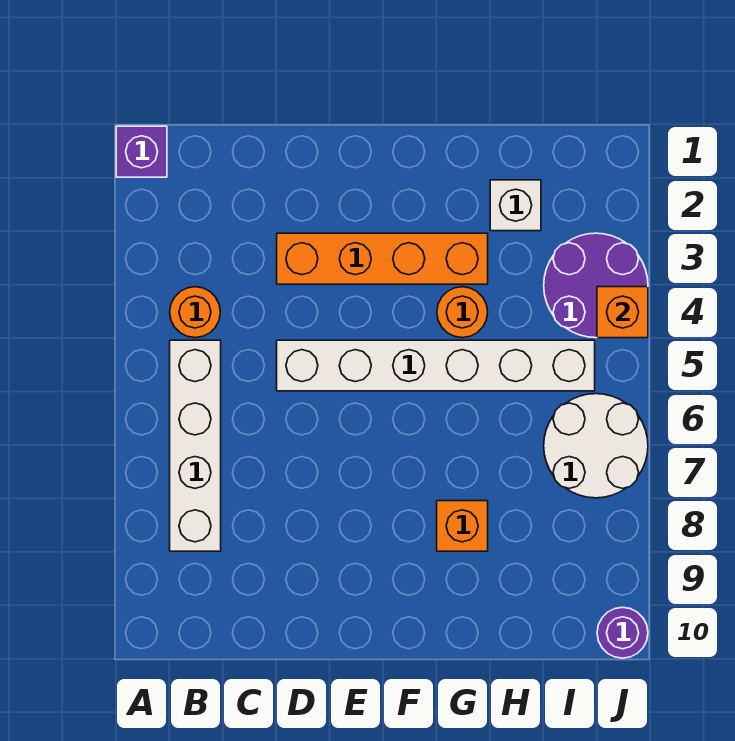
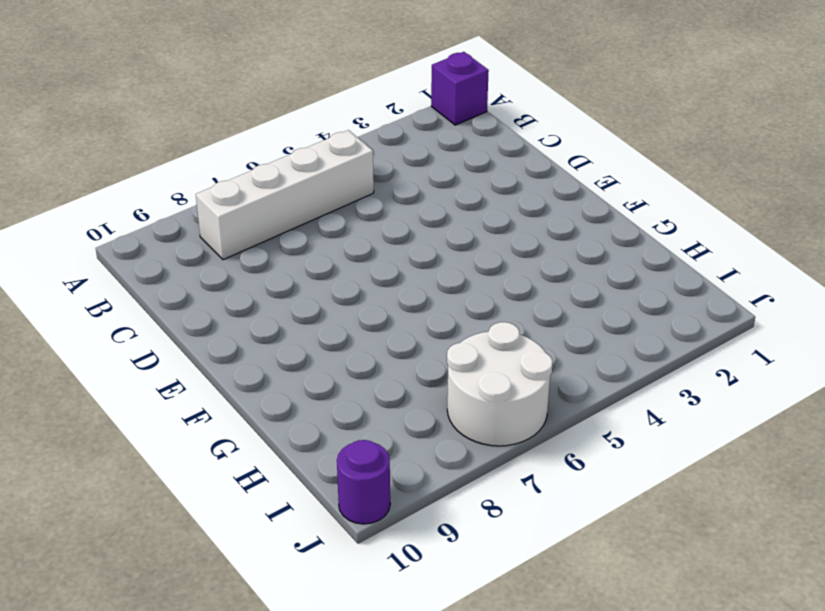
none -> orange 1x1 round brick [170,287,220,338]
none -> orange 1x4 brick [277,233,488,284]
none -> white 1x6 brick [277,340,595,391]

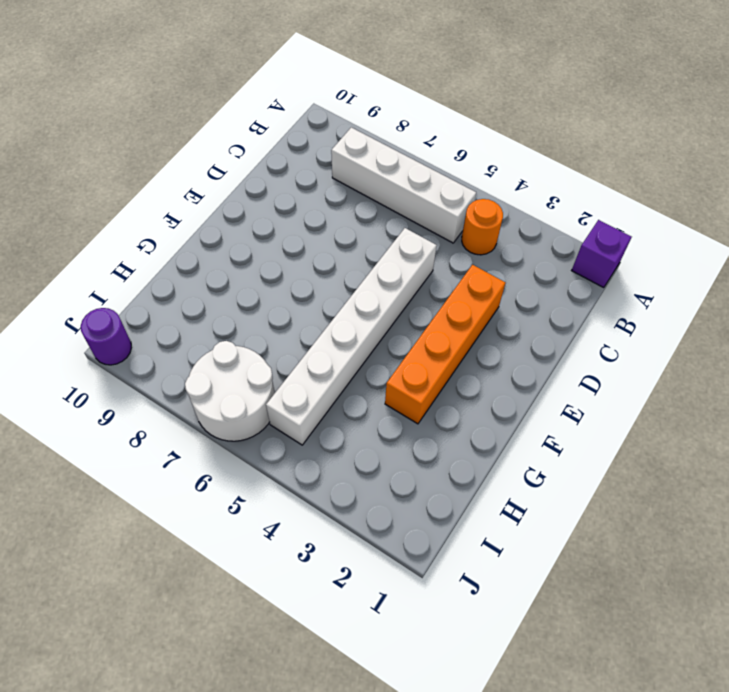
none -> orange 1x1 round brick [437,287,488,338]
none -> orange 1x1 brick [437,501,488,551]
none -> white 1x1 brick [490,180,541,231]

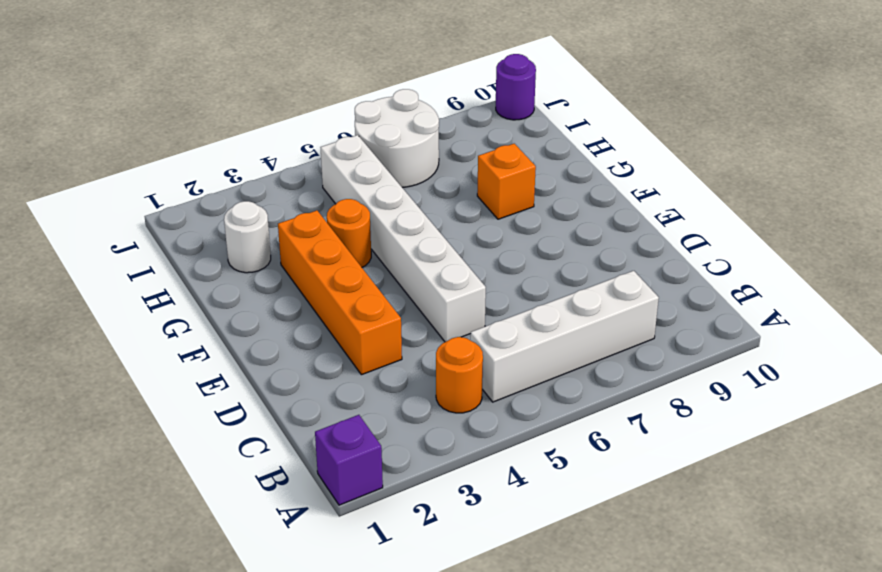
white 1x1 round brick [224,201,271,273] -> white 1x1 brick [490,180,541,231]
none -> purple 2x2 round brick [544,233,648,338]
none -> orange 1x1 brick [597,287,648,338]

